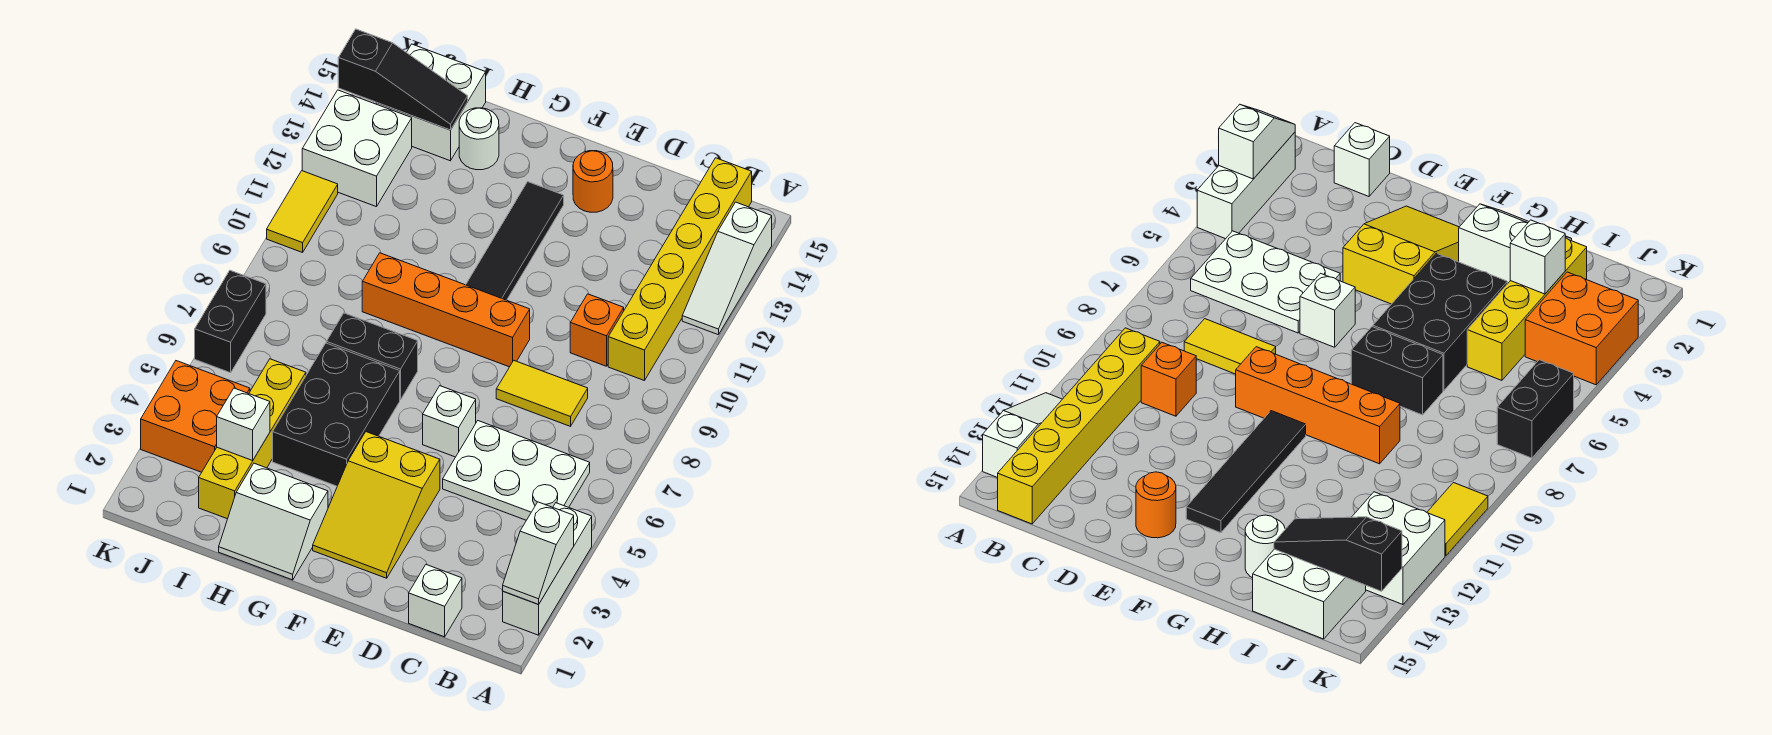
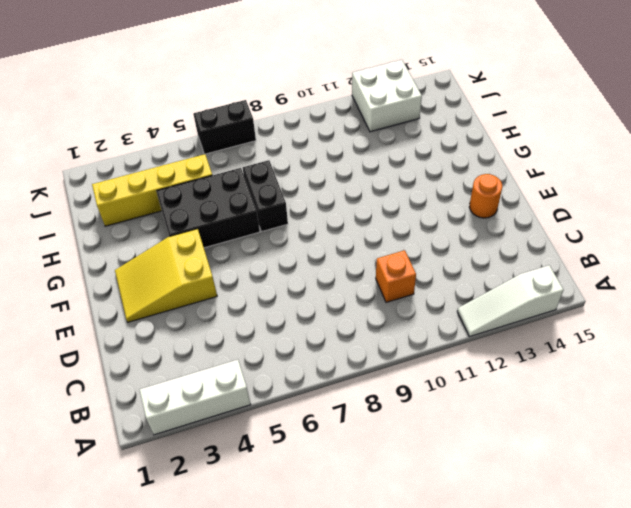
none -> white 2x3 plate [443,421,590,520]
none -> yellow 1x6 brick [608,158,752,381]
none -> white 1x1 brick [409,565,462,637]

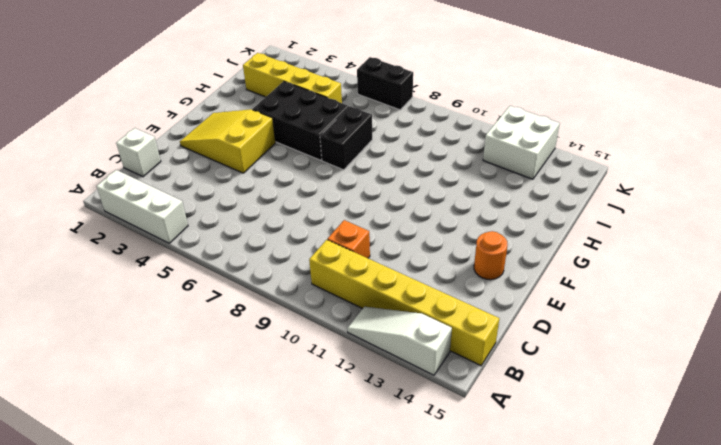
none -> white 2x3 plate [443,421,590,520]
none -> yellow 1x2 tile [496,361,588,426]
none -> white 1x1 brick [423,386,476,457]

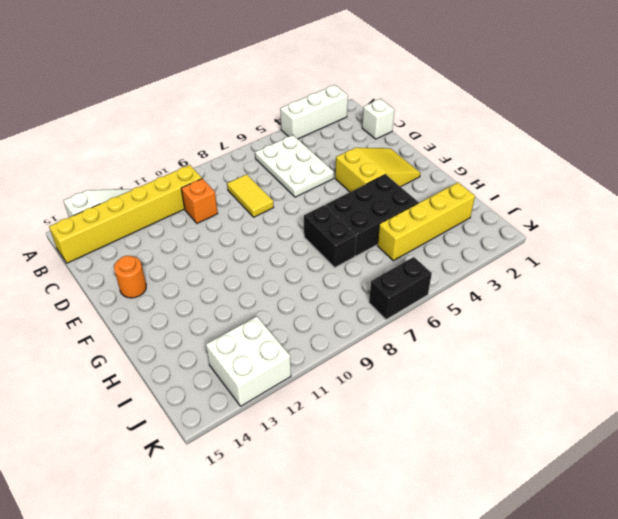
none -> white 1x1 brick [423,386,476,457]
none -> orange 1x4 brick [362,253,530,367]
none -> black 1x4 tile [466,182,564,300]

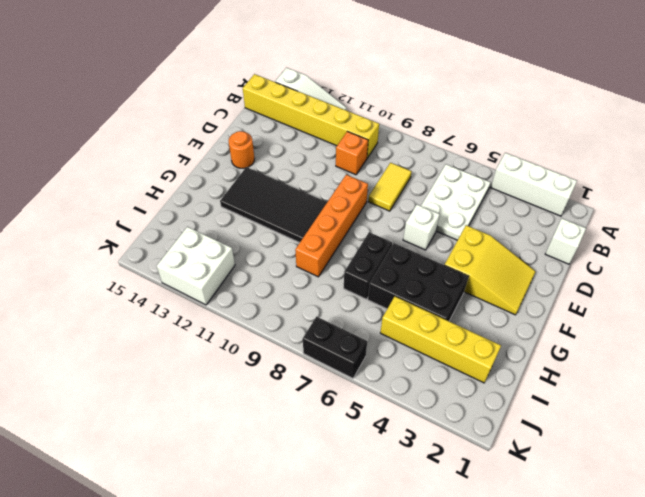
black 2x4 tile [220,167,327,243] -> black 1x4 tile [466,182,564,300]
none -> white 2x2 slope [219,463,328,580]
none -> white 1x1 round brick [459,108,499,170]
none -> white 2x2 brick [376,44,486,161]

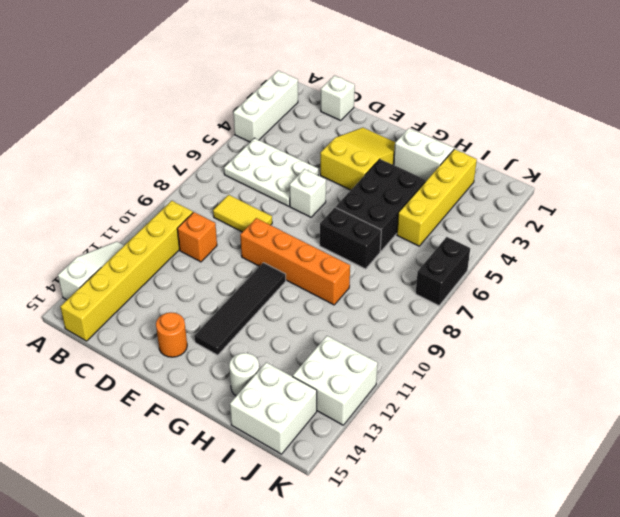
none -> orange 2x2 brick [141,361,250,472]
none -> yellow 1x2 tile [267,171,338,253]
none -> white 1x2 slope [503,502,574,604]

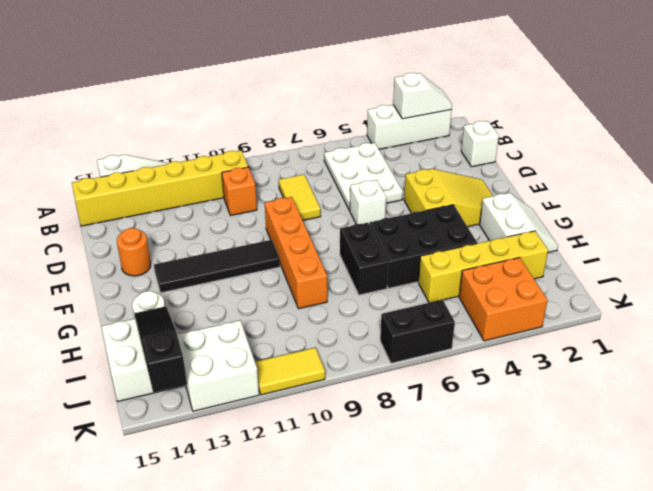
none -> white 1x1 brick [217,388,270,460]

